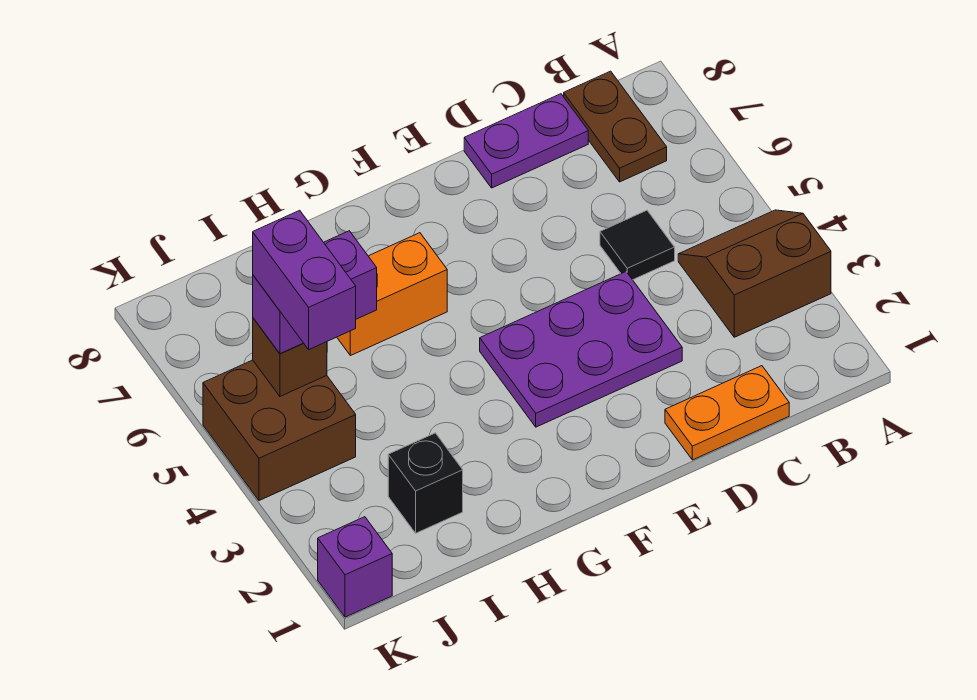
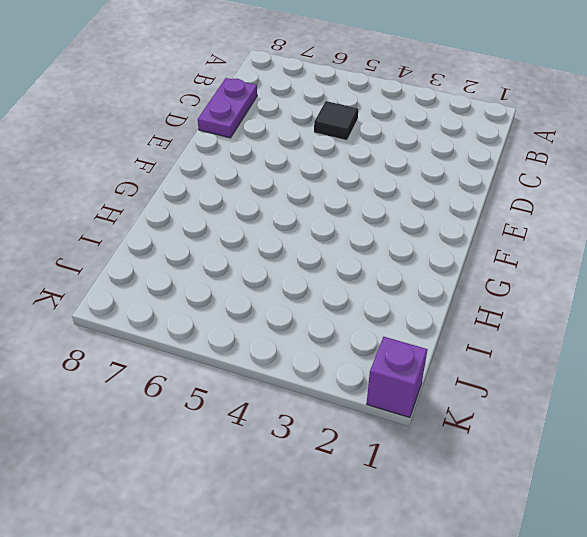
none -> brown 2x2 slope [678,210,831,337]
none -> brown 1x2 plate [564,71,667,182]
none -> orange 1x2 plate [665,366,789,460]

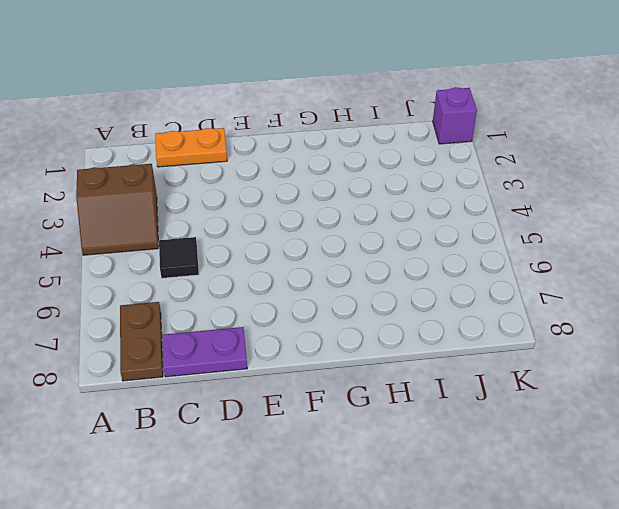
none -> purple 2x3 plate [480,272,682,427]
none -> orange 1x2 brick [337,233,447,356]
none -> black 1x1 brick [388,433,463,533]

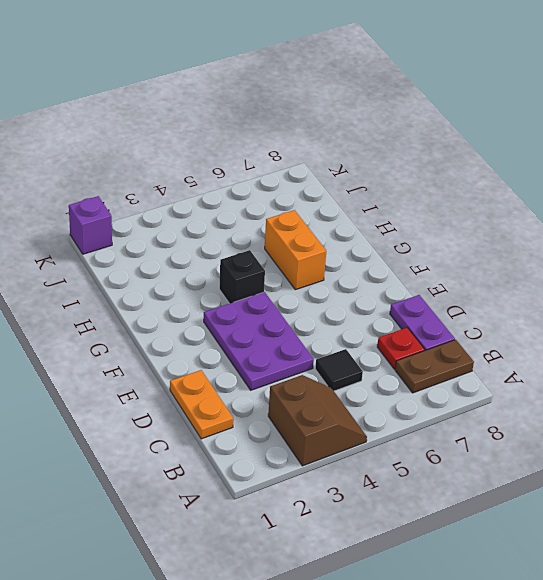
red 1x1 plate [377,328,425,369] -> none
black 1x1 brick [219,250,265,304] -> black 1x1 brick moved to [388,433,463,533]
none -> brown 2x2 brick [203,360,356,501]
none -> brown 1x1 brick [253,318,327,396]
none -> purple 1x2 brick [253,231,377,354]

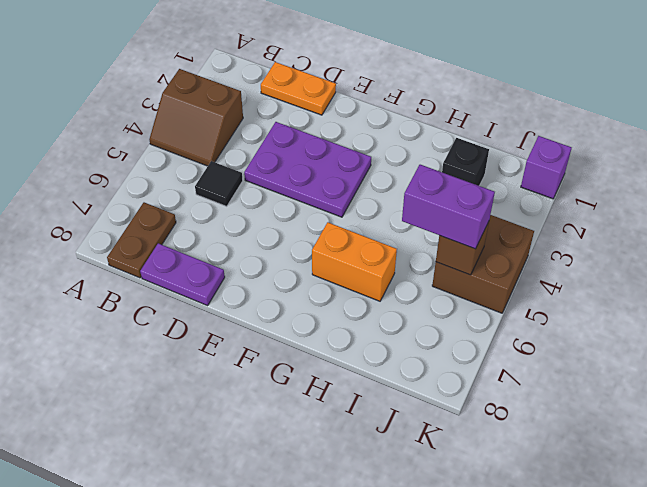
none -> purple 1x2 brick [253,210,356,349]

